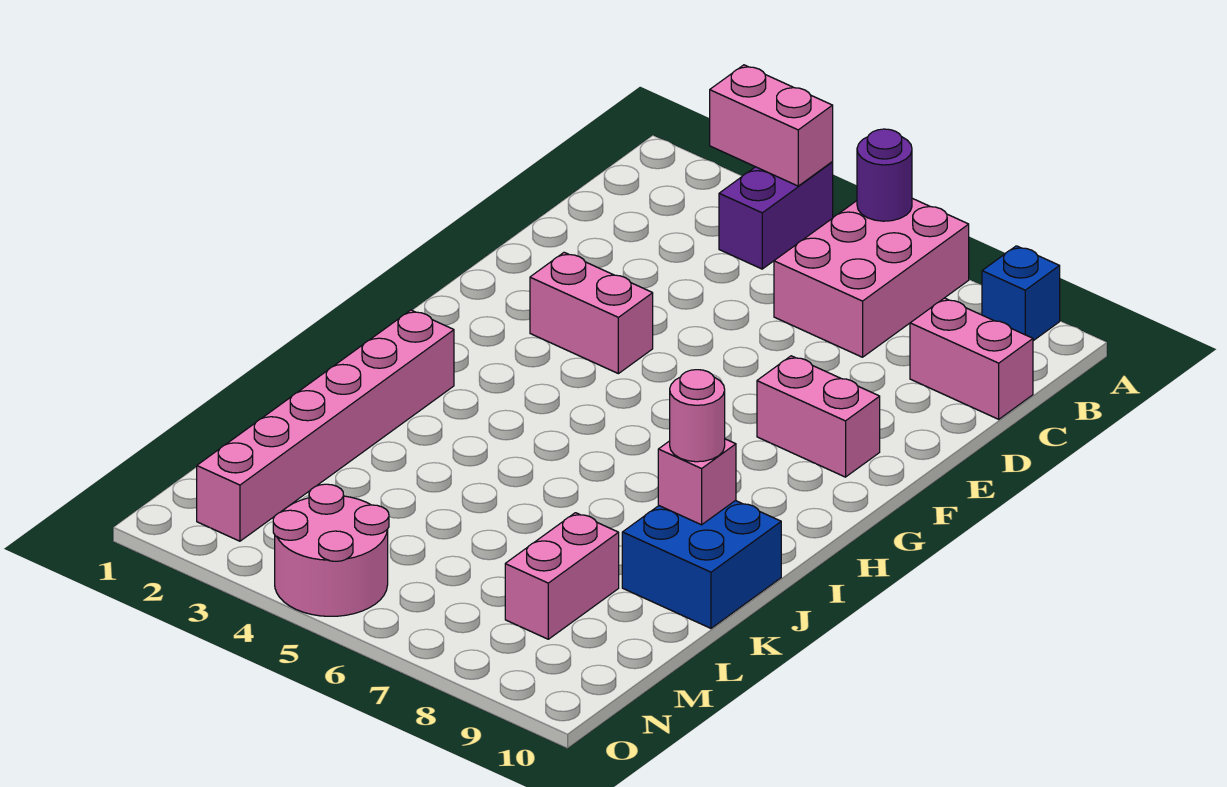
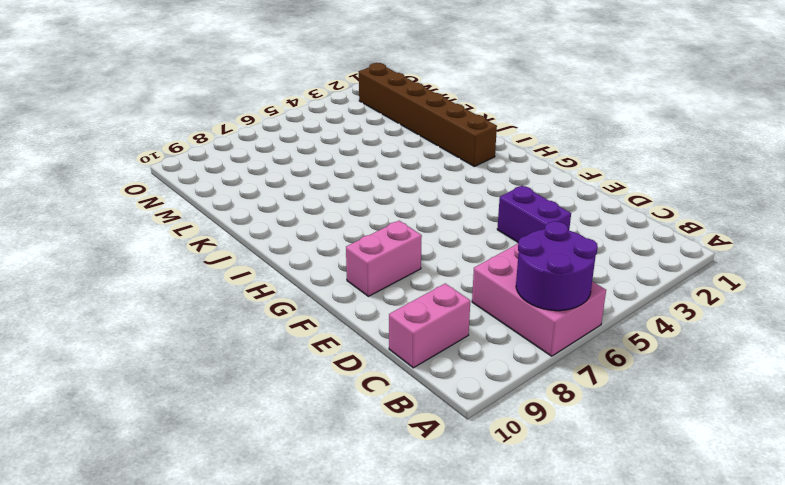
purple 2x2 round brick [516,221,598,311] -> purple 1x1 round brick [857,129,912,221]
purple 1x2 brick [497,186,571,242] -> purple 1x2 brick moved to [719,162,833,269]
brown 1x6 brick [359,63,497,166] -> pink 1x6 brick [197,310,454,541]
none -> blue 1x1 brick [982,246,1060,341]
none -> pink 1x2 brick [530,252,653,374]
none -> blue 2x2 brick [622,500,781,628]

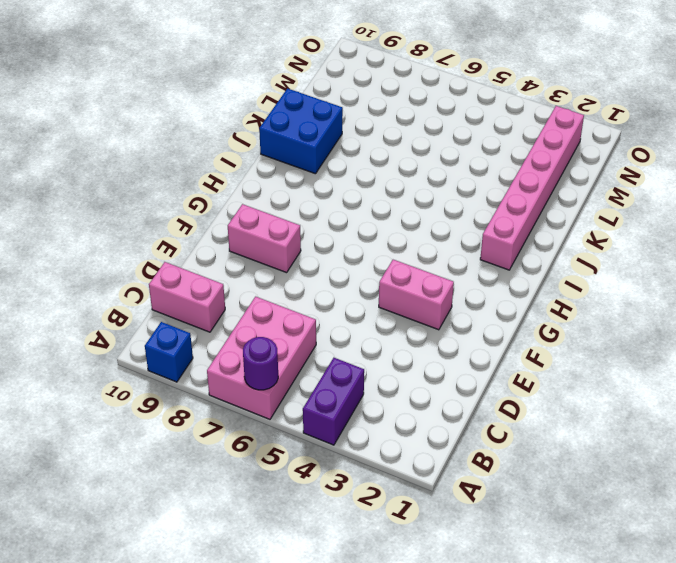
none -> pink 1x2 brick [505,513,619,639]
none -> pink 2x2 round brick [273,484,389,616]
none -> pink 1x2 brick [710,65,833,186]

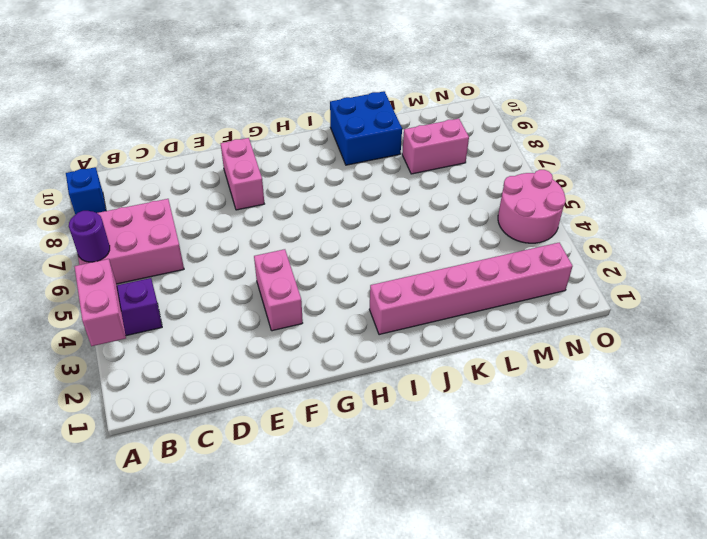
none -> pink 1x2 brick [910,298,1033,419]
none -> pink 1x1 brick [658,439,736,525]
none -> pink 1x1 round brick [670,370,725,462]

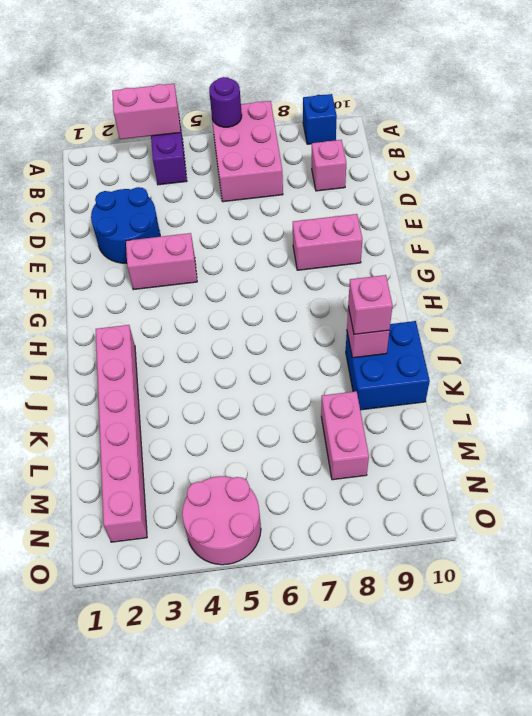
pink 1x1 brick [312,140,346,191] -> pink 1x2 brick [910,298,1033,419]
blue 2x2 round brick [91,187,160,263] -> none
pink 1x1 brick [348,275,393,334] -> pink 1x1 round brick [670,370,725,462]

